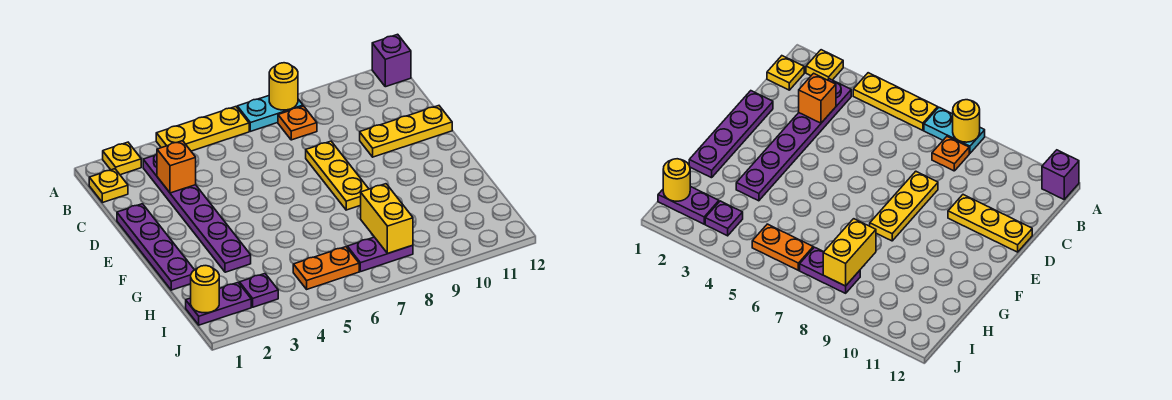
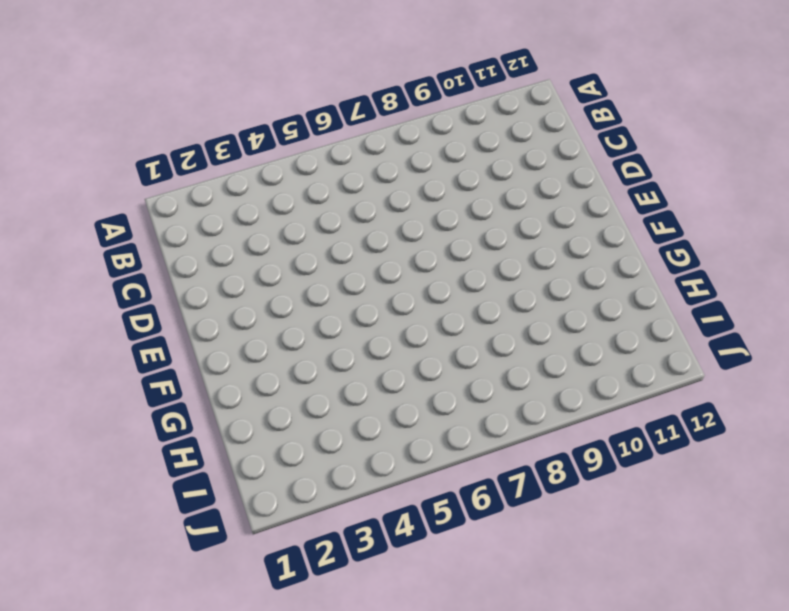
none -> yellow 1x1 plate [103,142,141,175]
none -> yellow 1x3 plate [156,107,249,151]
none -> cyan 1x2 plate [237,96,303,131]

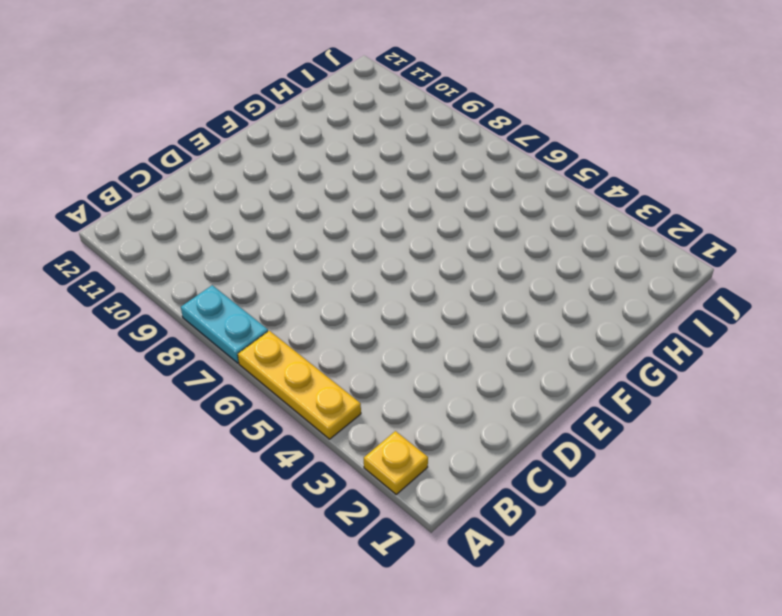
none -> purple 1x1 brick [372,34,411,87]
none -> yellow 1x1 plate [89,169,128,203]
none -> purple 1x6 plate [143,154,251,272]

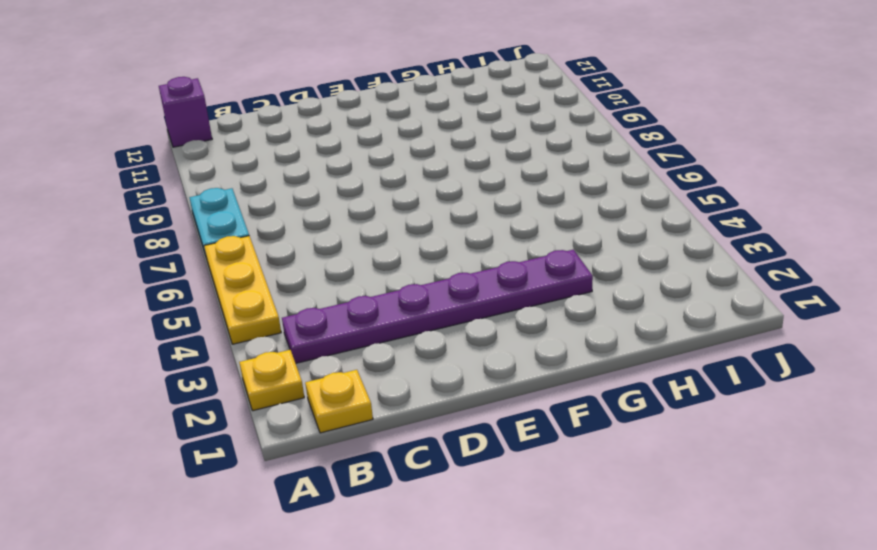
none -> orange 1x1 plate [278,106,317,140]
none -> purple 1x4 plate [117,204,194,290]
none -> yellow 1x3 plate [306,141,368,210]

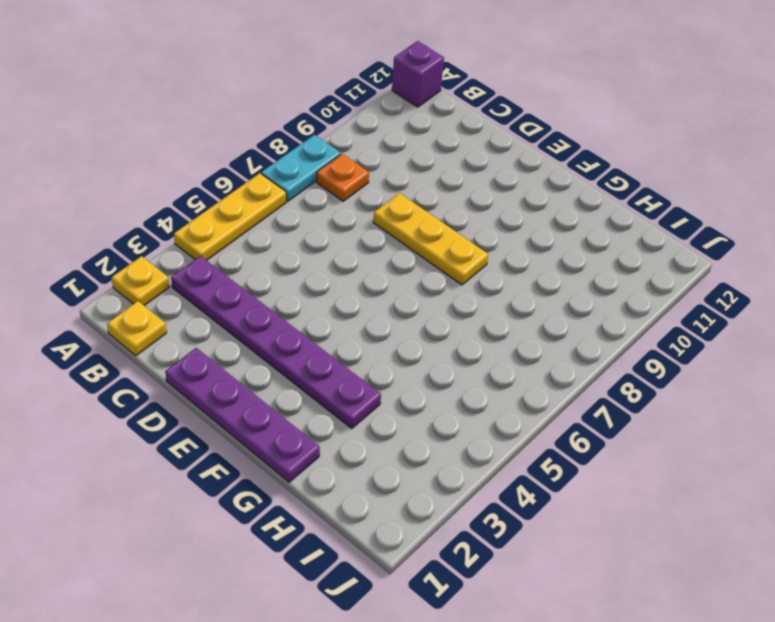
none -> yellow 1x3 plate [360,106,452,157]
none -> purple 1x2 plate [186,283,251,325]
none -> purple 1x1 plate [240,274,278,307]

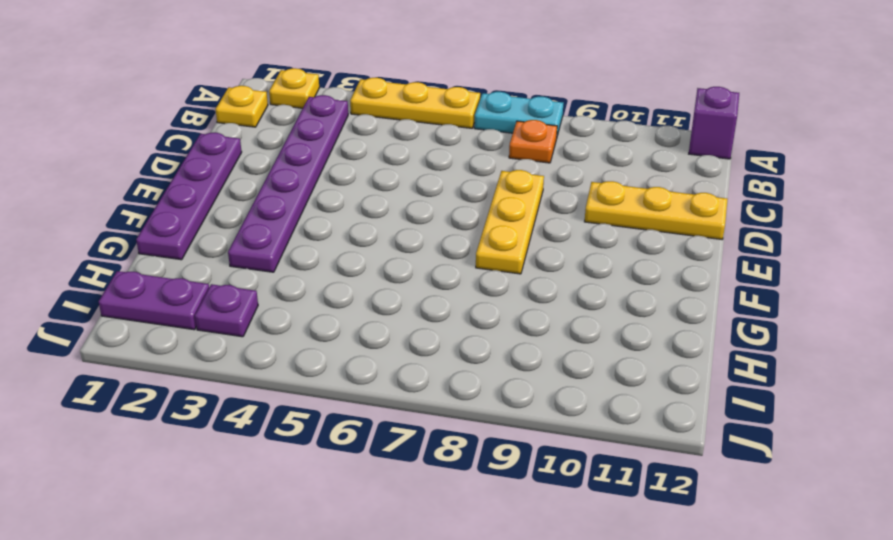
none -> orange 1x2 plate [293,247,359,289]
none -> purple 1x2 plate [347,237,413,272]
none -> yellow 1x1 round brick [269,63,298,110]

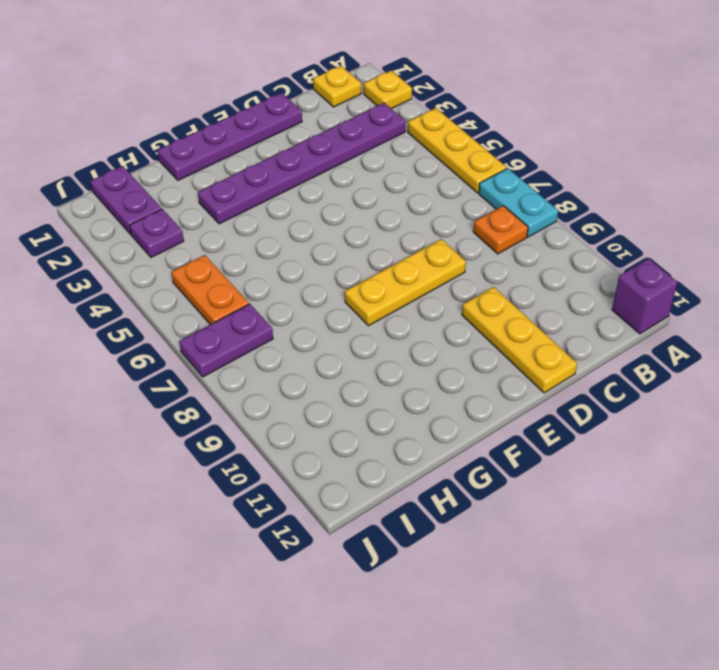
purple 1x2 plate [179,304,273,377] -> purple 1x2 plate turned to [347,237,413,272]
none -> yellow 1x1 round brick [269,63,298,110]
none -> orange 1x1 brick [157,141,196,193]
none -> yellow 1x2 brick [361,184,413,253]

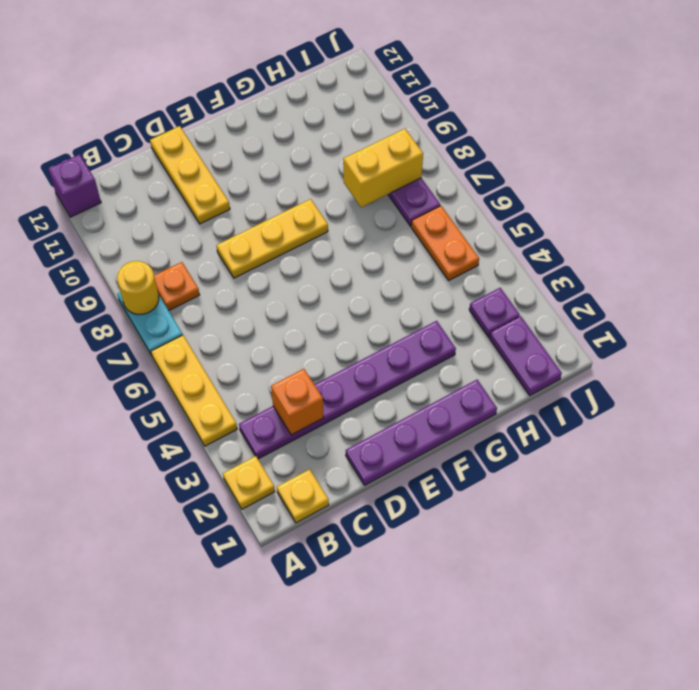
none -> yellow 1x1 round brick [191,266,219,313]

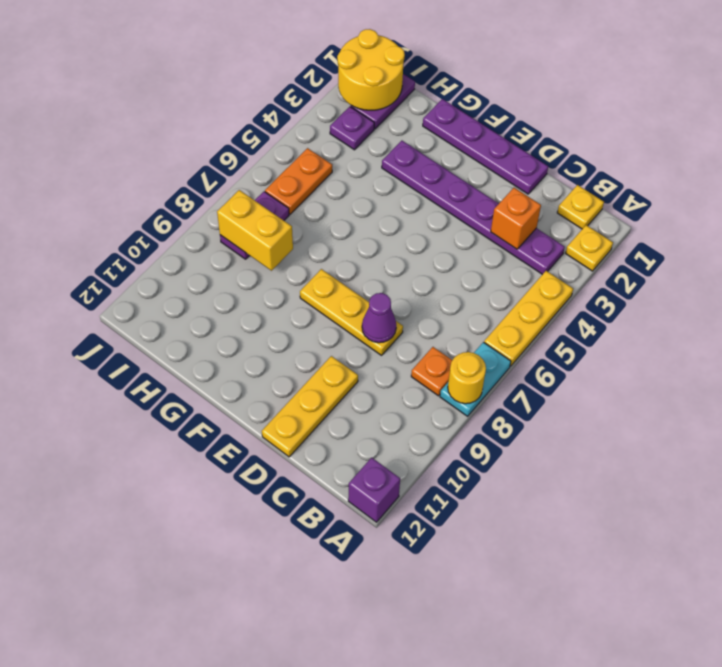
purple 1x1 cone [362,293,396,343] -> none
yellow 2x2 round brick [337,29,405,110] -> yellow 1x1 round brick [191,266,219,313]

